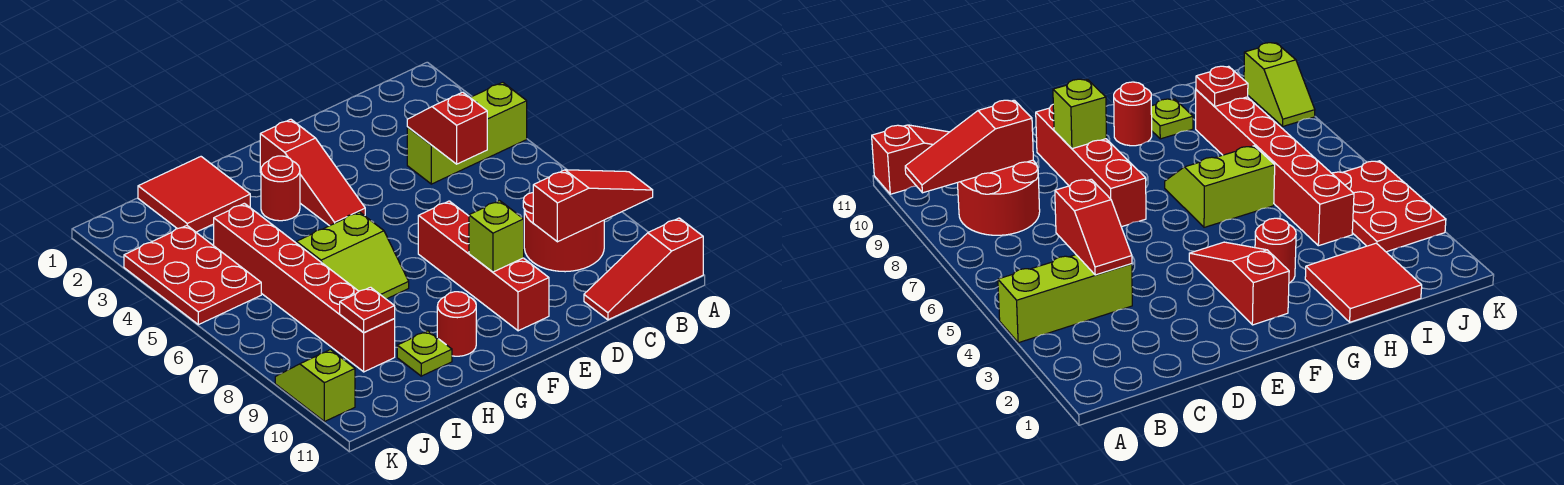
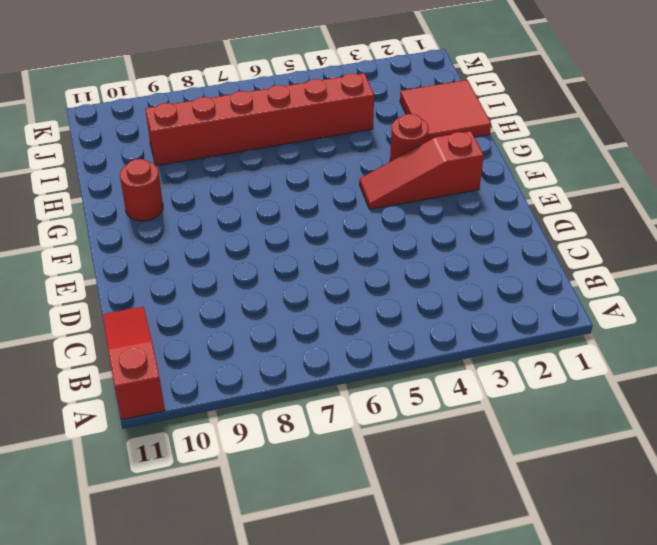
none -> lime 1x3 brick [407,82,527,184]
none -> red 2x2 round brick [523,193,604,272]
none -> red 1x4 brick [418,201,549,331]

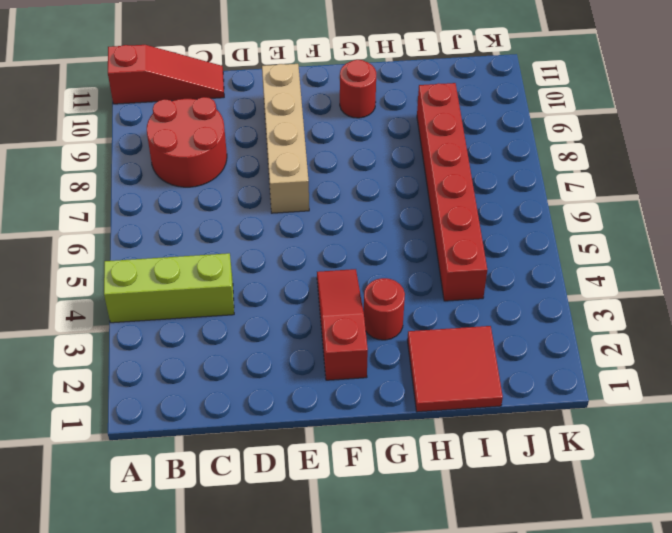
tan 1x4 brick [262,64,309,213] -> red 1x4 brick [418,201,549,331]
none -> lime 2x2 slope [296,212,409,299]
none -> lime 1x1 plate [397,331,452,376]
none -> red 2x3 plate [124,226,261,325]

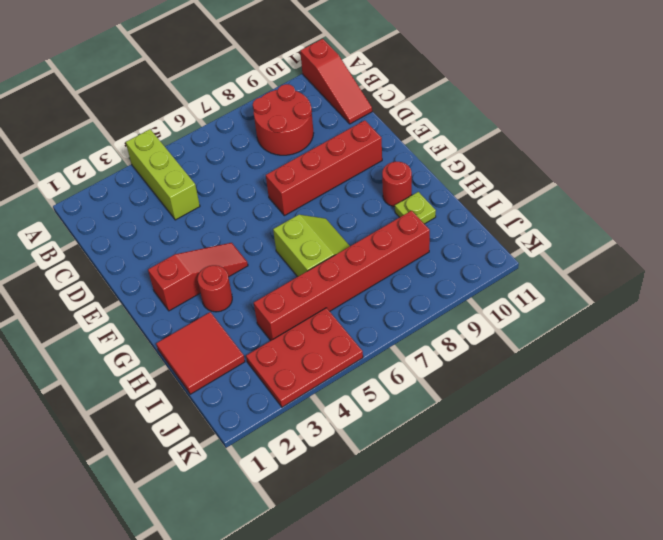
none -> lime 1x2 slope [275,350,355,422]
none -> red 1x3 slope [533,170,653,242]
none -> red 1x2 slope [407,92,487,164]

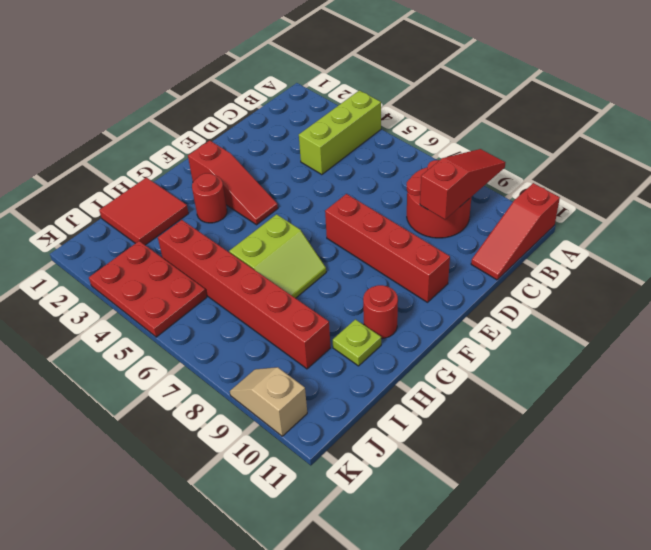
tan 1x2 slope [230,367,307,436] -> lime 1x2 slope [275,350,355,422]
none -> red 1x2 slope [407,92,487,164]
none -> lime 1x1 brick [469,201,524,272]
none -> red 1x1 plate [340,287,395,333]

